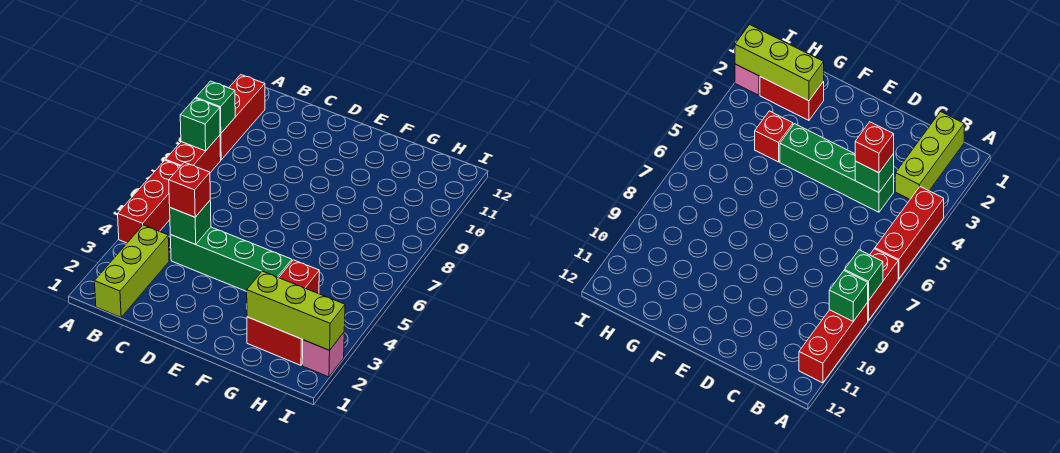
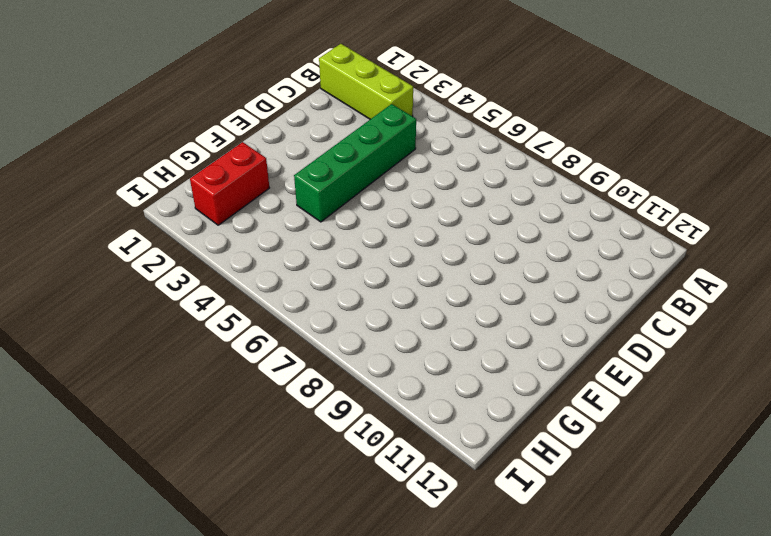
none -> red 1x3 brick [118,160,180,243]
none -> red 1x2 brick [165,135,221,173]
none -> red 1x3 brick [220,75,265,160]

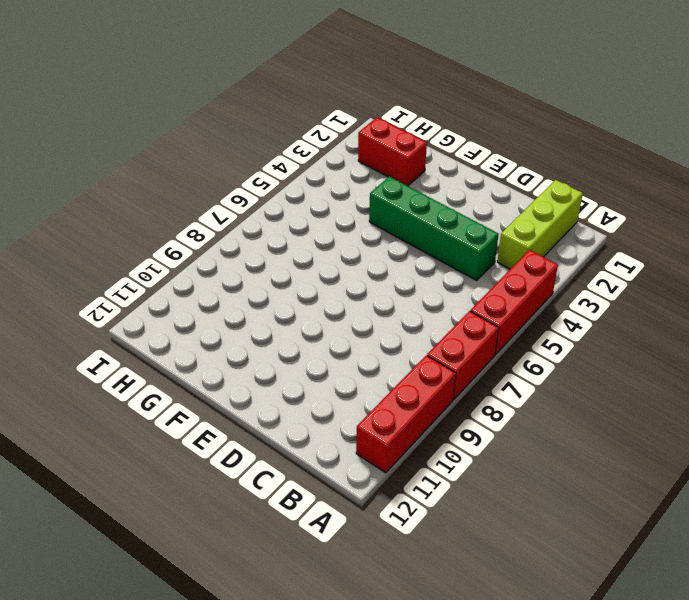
none -> red 1x1 brick [279,260,319,294]
none -> pink 1x1 brick [302,333,344,377]
none -> green 1x1 brick [180,98,220,151]

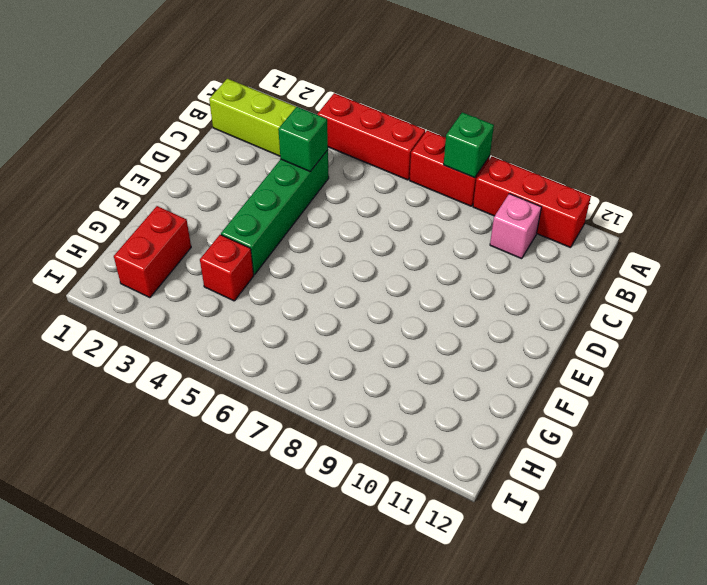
pink 1x1 brick [490,194,541,259] -> pink 1x1 brick moved to [302,333,344,377]
none -> green 1x1 brick [196,81,235,134]
none -> lime 1x3 brick [247,271,345,350]
none -> red 1x1 brick [169,162,210,217]

